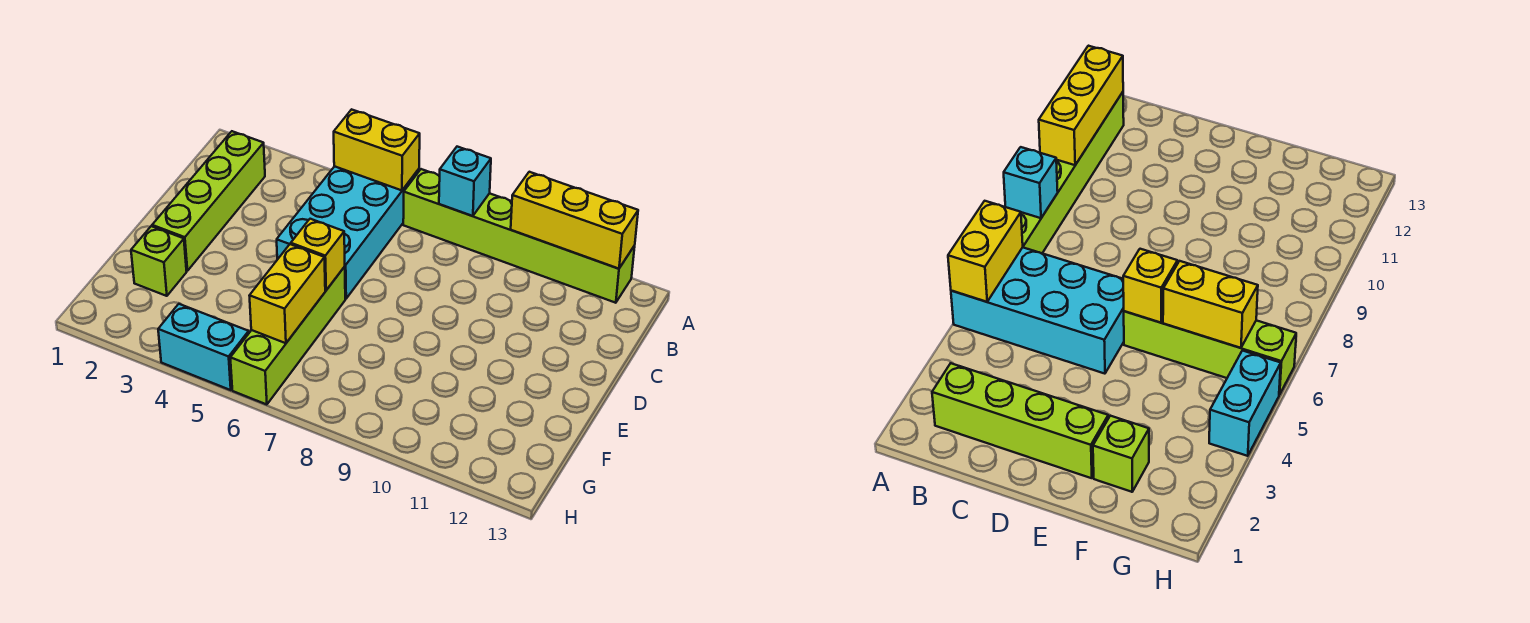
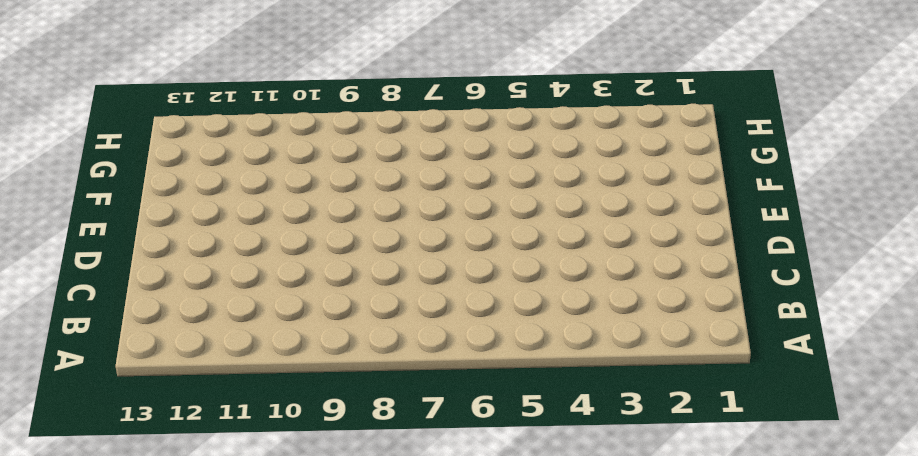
none -> cyan 2x4 brick [277,166,419,299]
none -> lime 1x6 brick [403,169,635,303]

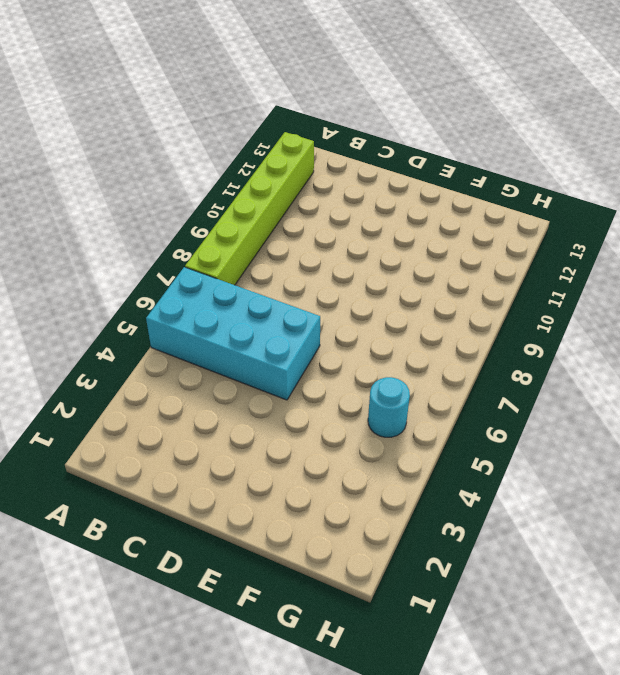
cyan 1x1 round brick [368,377,410,437] -> none
none -> lime 1x4 brick [152,131,265,271]
none -> lime 1x4 brick [230,267,345,405]

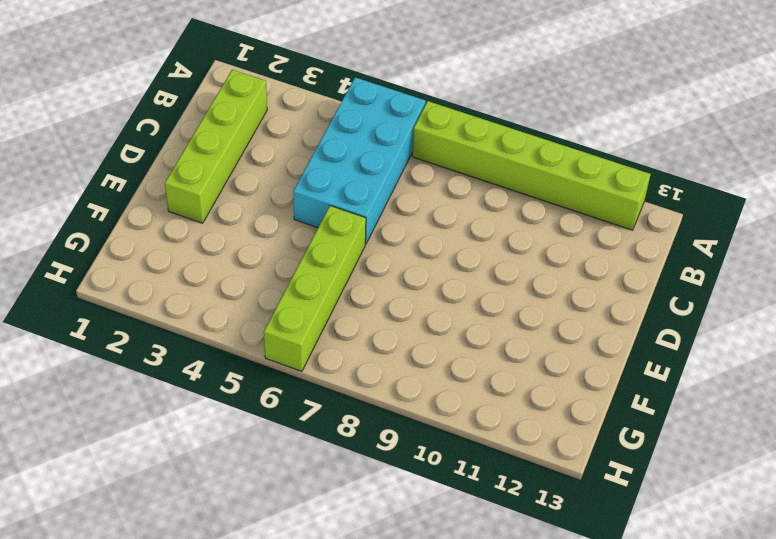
none -> lime 1x1 brick [131,226,187,296]
none -> cyan 1x2 brick [158,304,249,390]

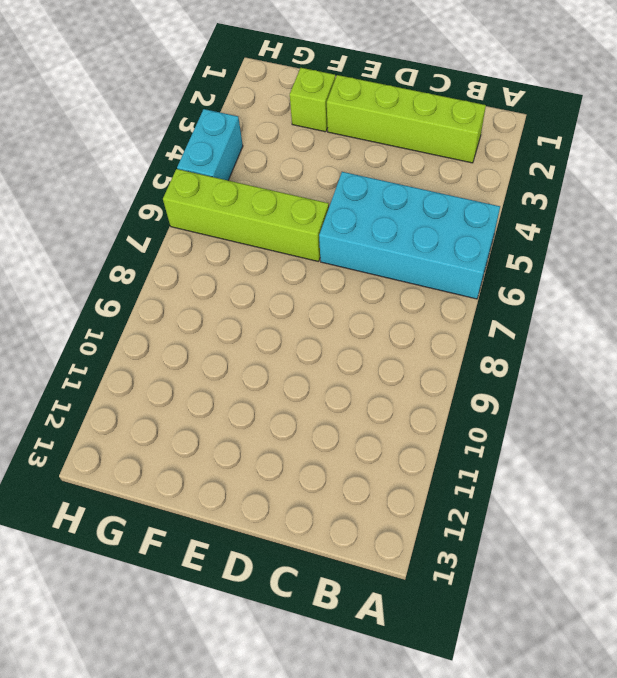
none -> lime 1x6 brick [403,169,635,303]
none -> yellow 1x2 brick [334,109,420,190]

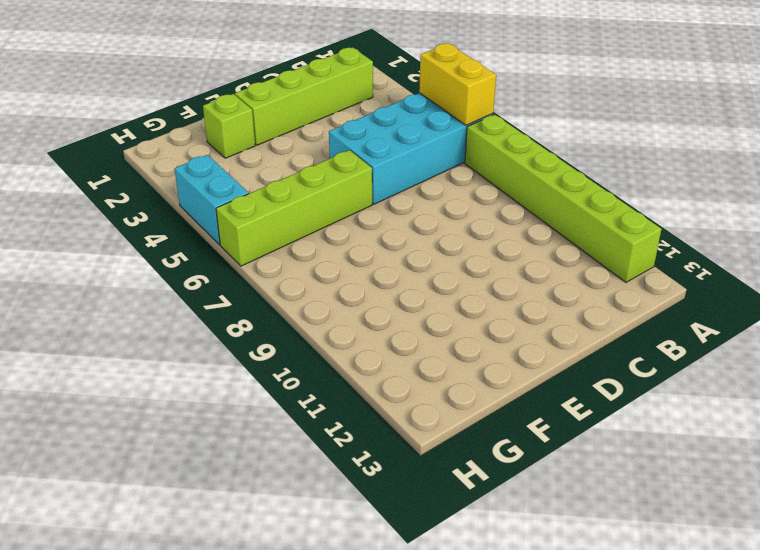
none -> cyan 1x1 brick [439,147,491,216]
none -> yellow 1x3 brick [511,172,638,269]

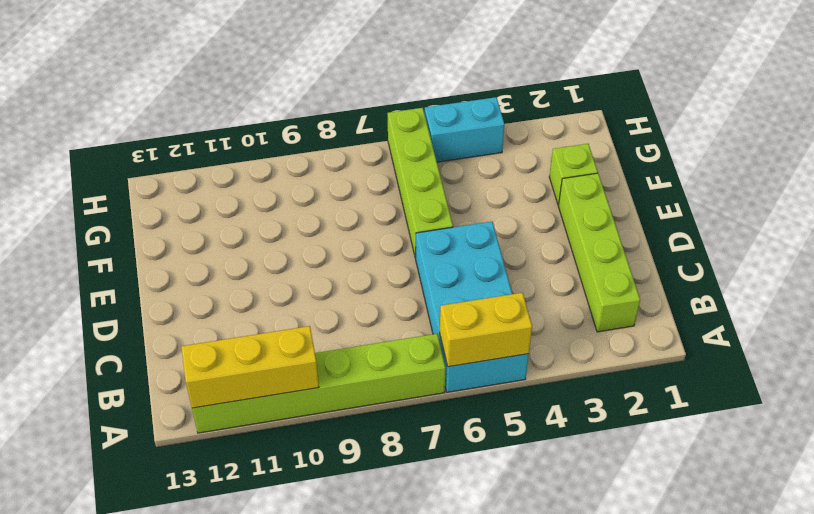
none -> cyan 1x1 brick [439,147,491,216]
none -> yellow 1x1 brick [291,219,345,290]

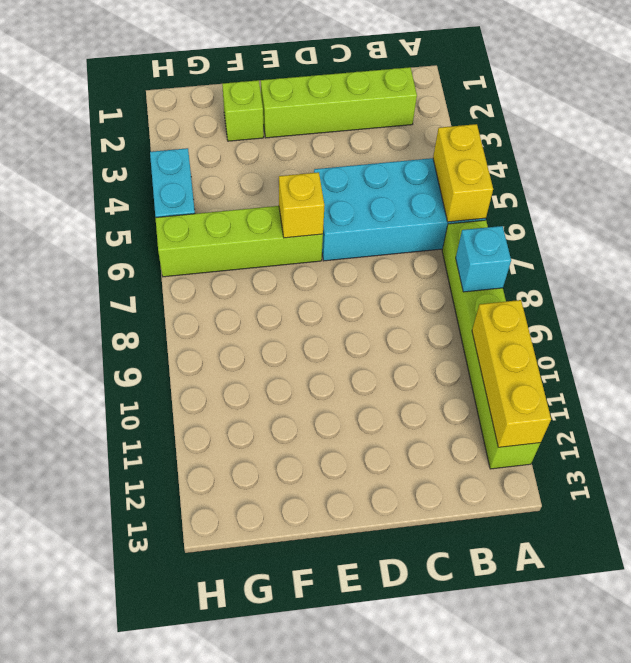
none -> yellow 1x2 brick [249,244,325,343]

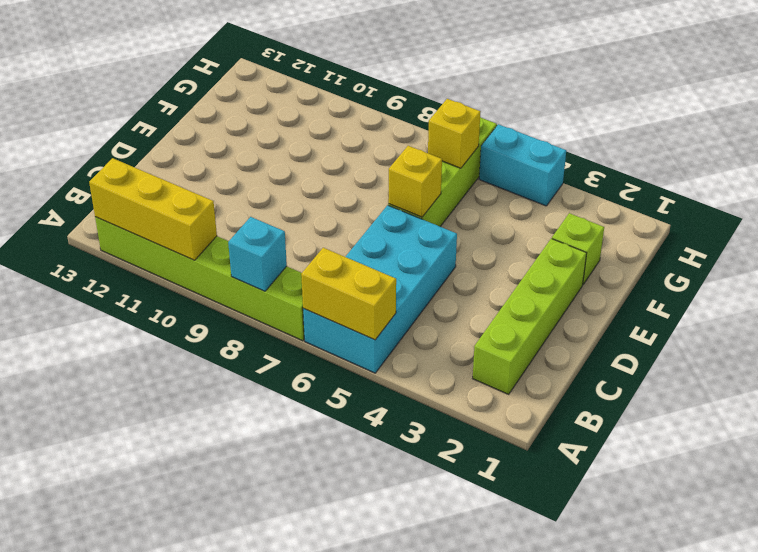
yellow 1x1 brick [428,99,480,168] -> yellow 1x2 brick [249,244,325,343]

